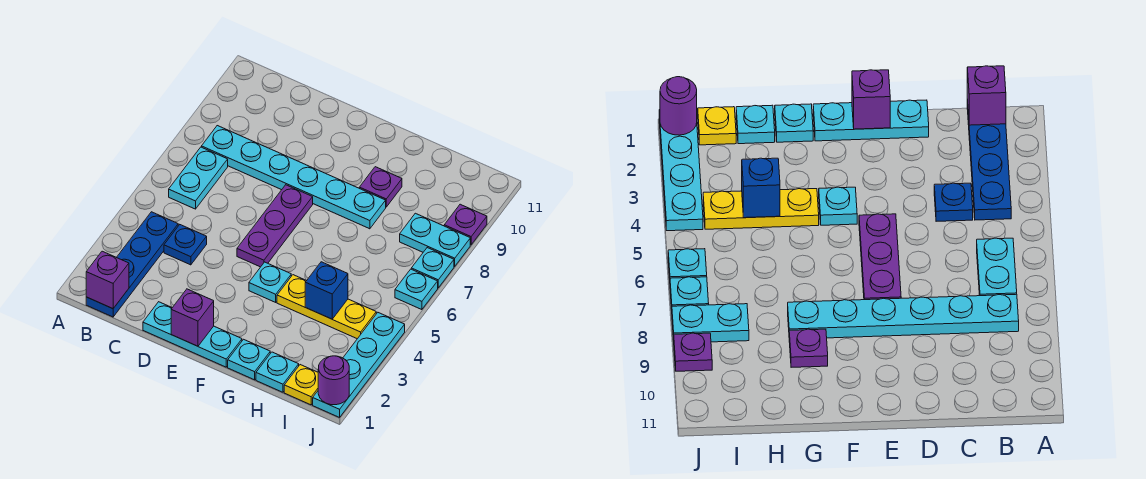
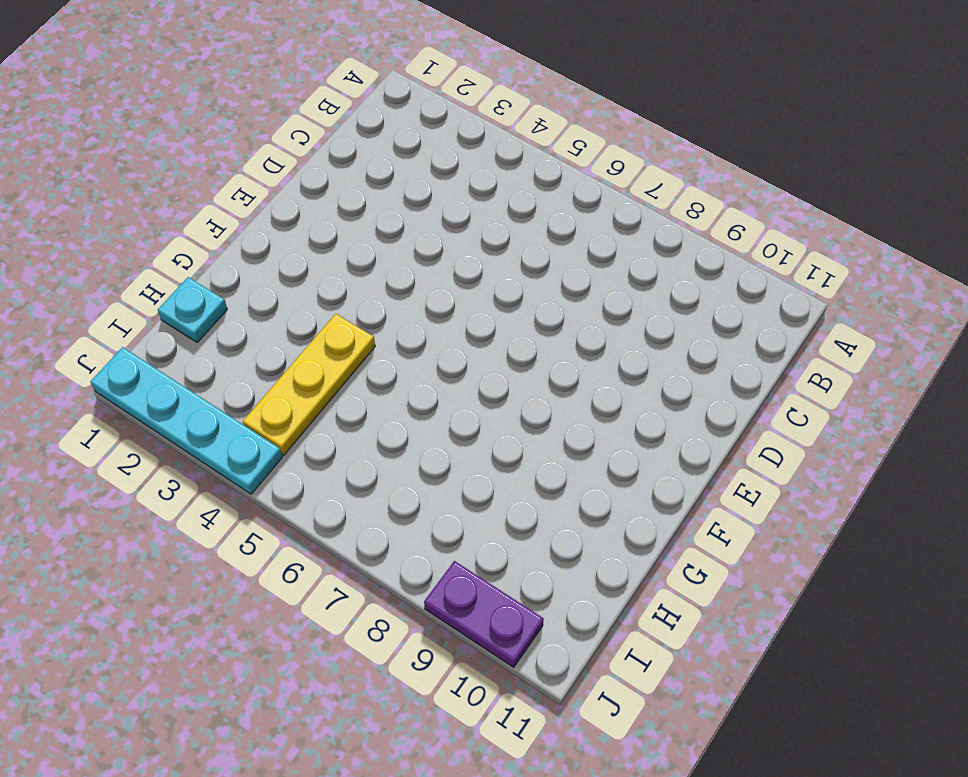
purple 1x2 plate [424,561,544,667] -> purple 1x1 plate [444,204,487,245]
none -> blue 1x4 plate [86,212,178,317]
none -> cyan 1x2 plate [169,147,228,209]
none -> cyan 1x6 plate [201,126,386,229]

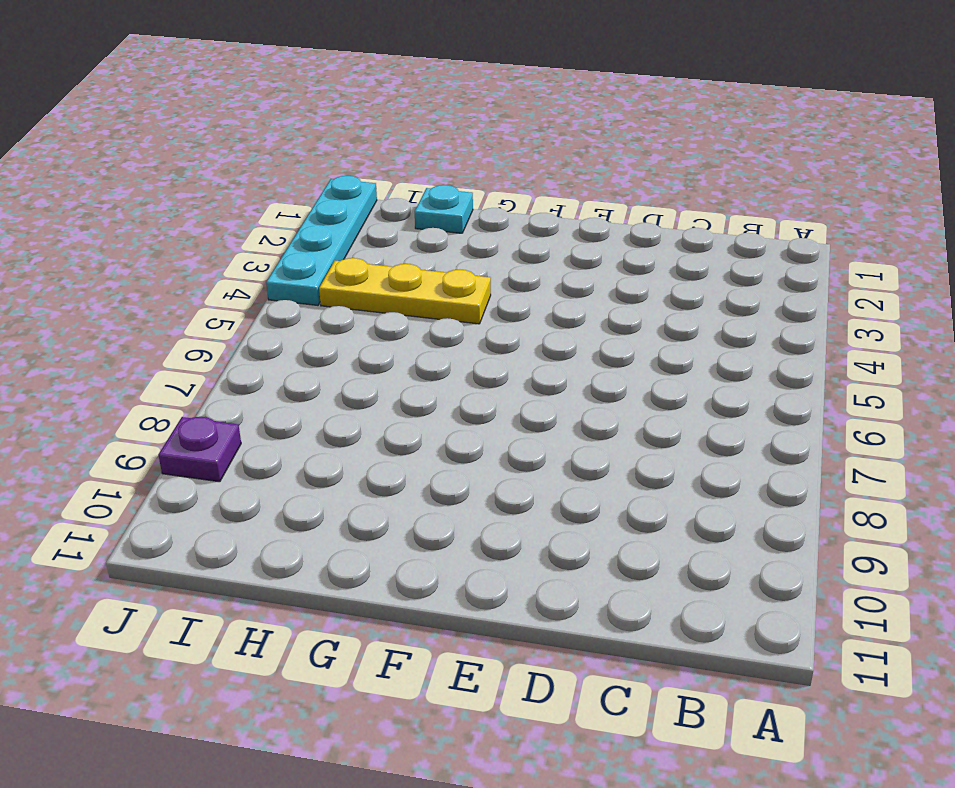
none -> blue 1x4 plate [86,212,178,317]
none -> cyan 1x2 plate [169,147,228,209]
none -> cyan 1x6 plate [201,126,386,229]

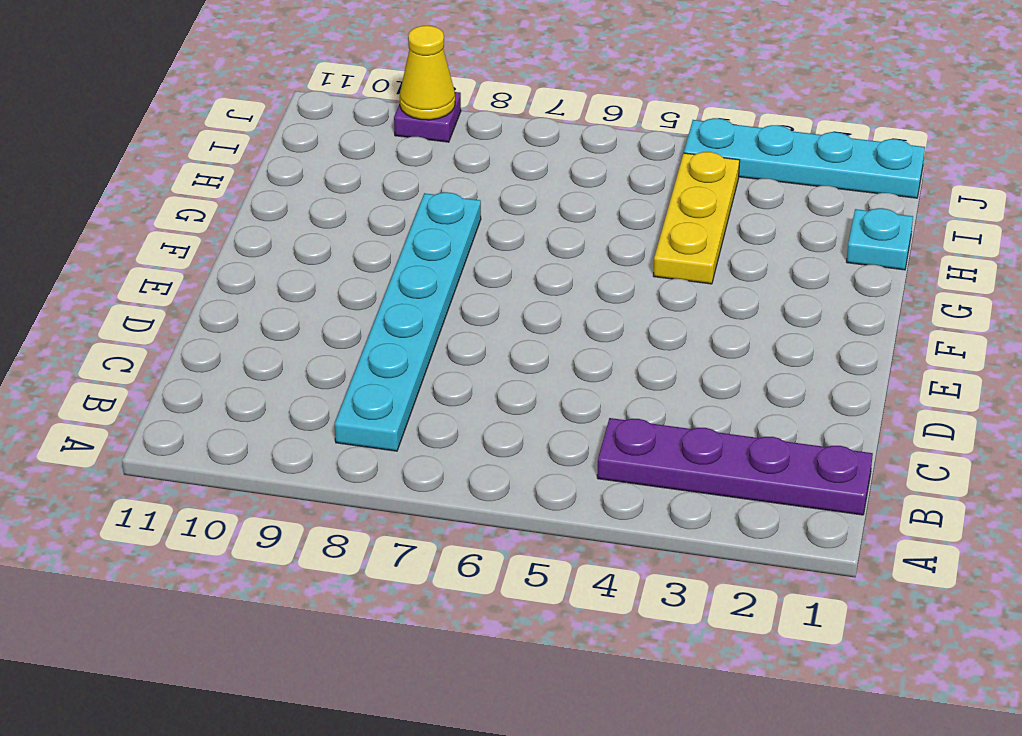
purple 1x4 plate [597,418,873,515] -> blue 1x4 plate [86,212,178,317]
yellow 1x1 cone [400,26,455,120] -> none
none -> cyan 1x2 plate [169,147,228,209]
none -> blue 1x1 plate [164,225,207,265]
none -> cyan 1x3 plate [143,302,242,367]

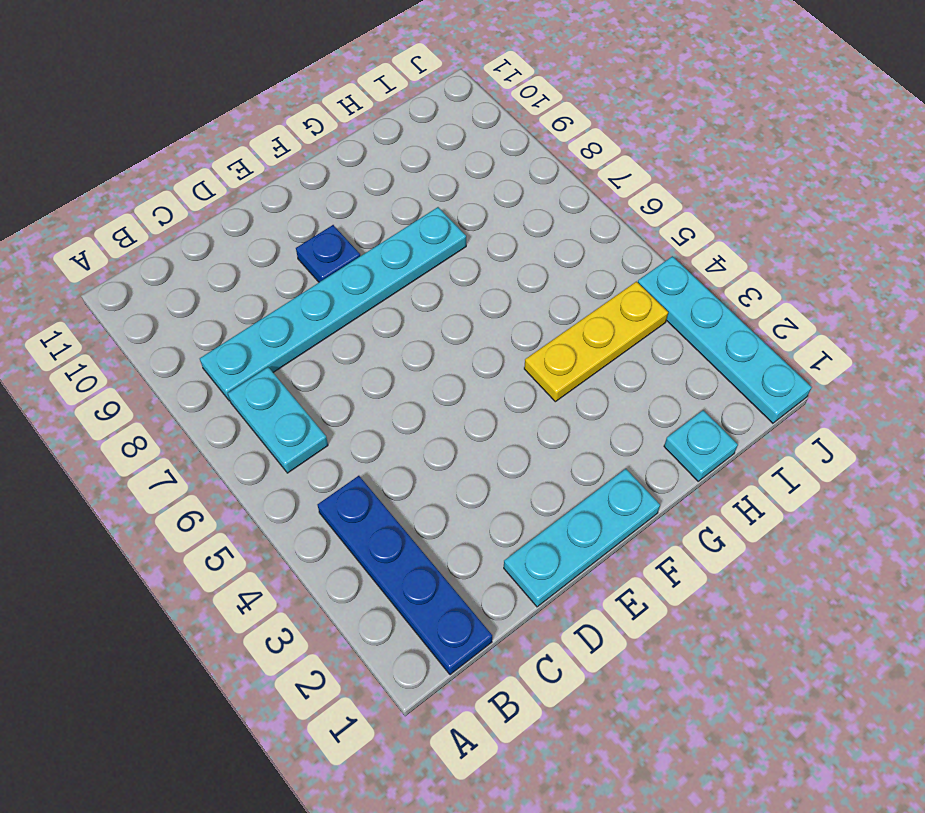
blue 1x1 plate [296,225,360,282] -> blue 1x1 plate moved to [164,225,207,265]
none -> purple 1x3 plate [237,185,313,267]
none -> cyan 1x1 plate [249,262,291,302]
none -> cyan 1x1 plate [228,339,270,380]

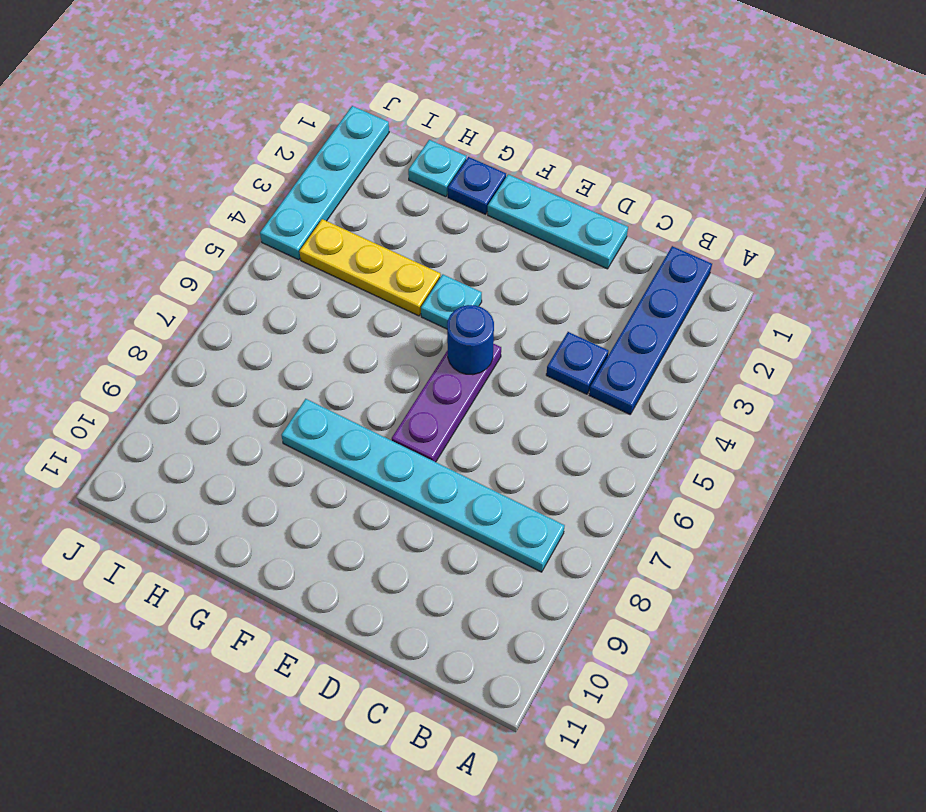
blue 1x1 round brick [447,305,494,375] -> none
blue 1x1 plate [448,157,506,214] -> cyan 1x1 plate [228,339,270,380]
none -> cyan 1x2 plate [169,147,228,209]
none -> purple 1x1 plate [359,167,402,207]
none -> yellow 1x1 plate [284,365,318,405]

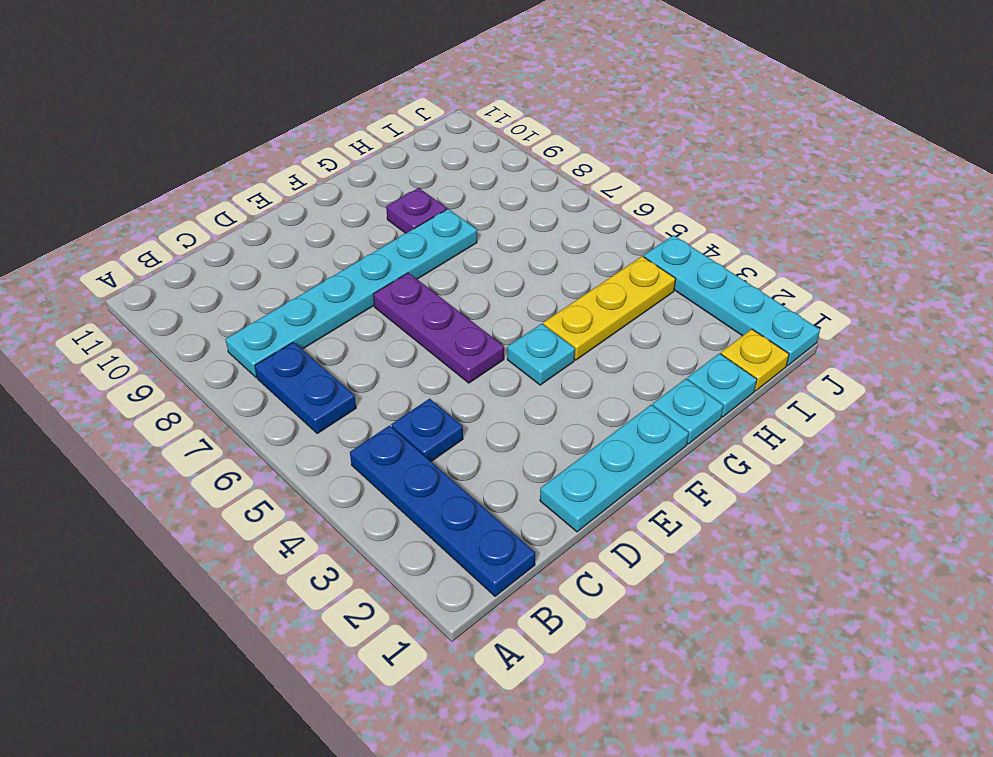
blue 1x2 plate [255,342,356,434] -> cyan 1x2 plate [169,147,228,209]
none -> cyan 1x2 plate [400,213,470,266]
none -> cyan 1x1 plate [395,269,438,310]
none -> cyan 1x1 plate [411,248,454,288]

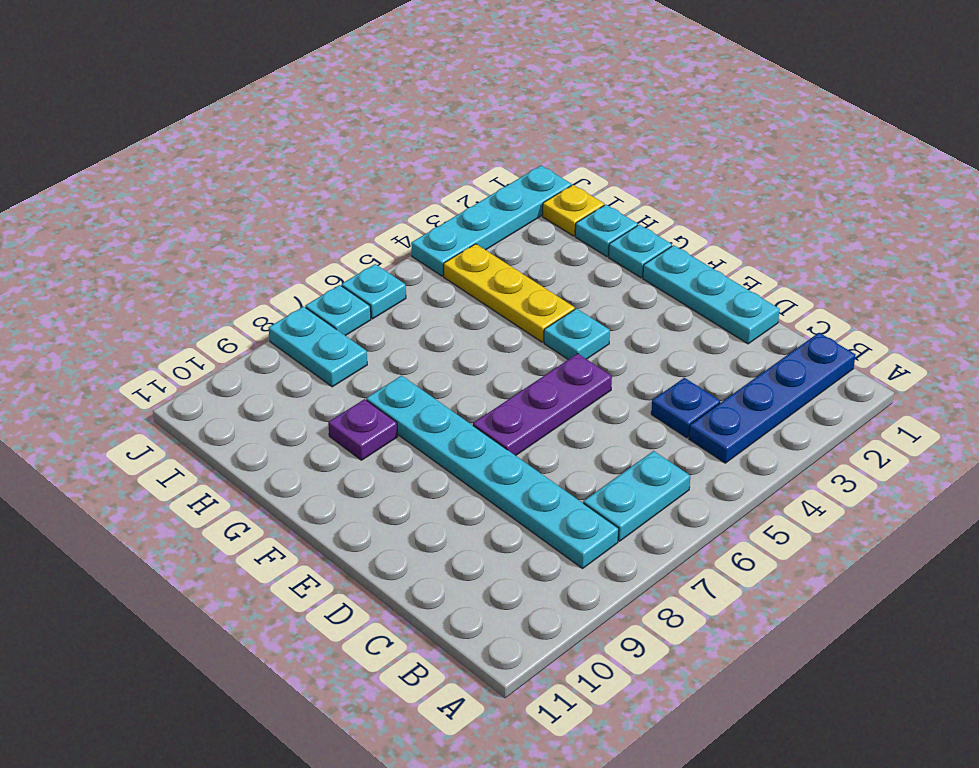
none -> purple 1x1 plate [444,204,487,245]
none -> purple 1x1 brick [86,251,129,309]
none -> purple 1x1 brick [171,289,214,346]

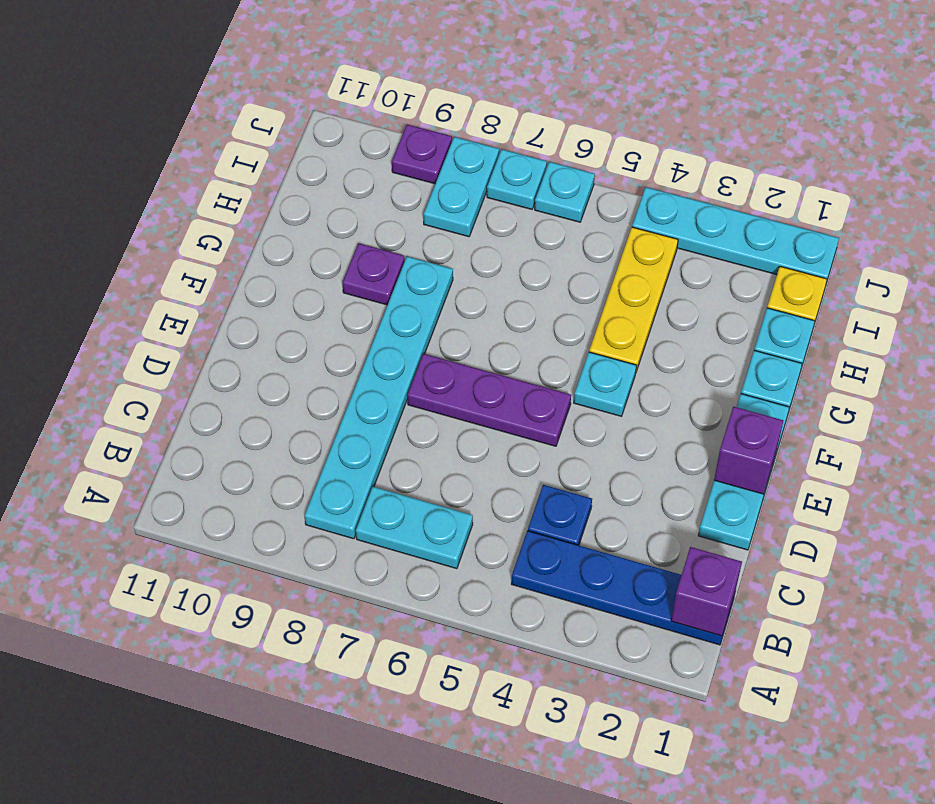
none -> blue 1x1 brick [305,262,348,319]
none -> purple 1x1 round brick [318,356,349,405]

